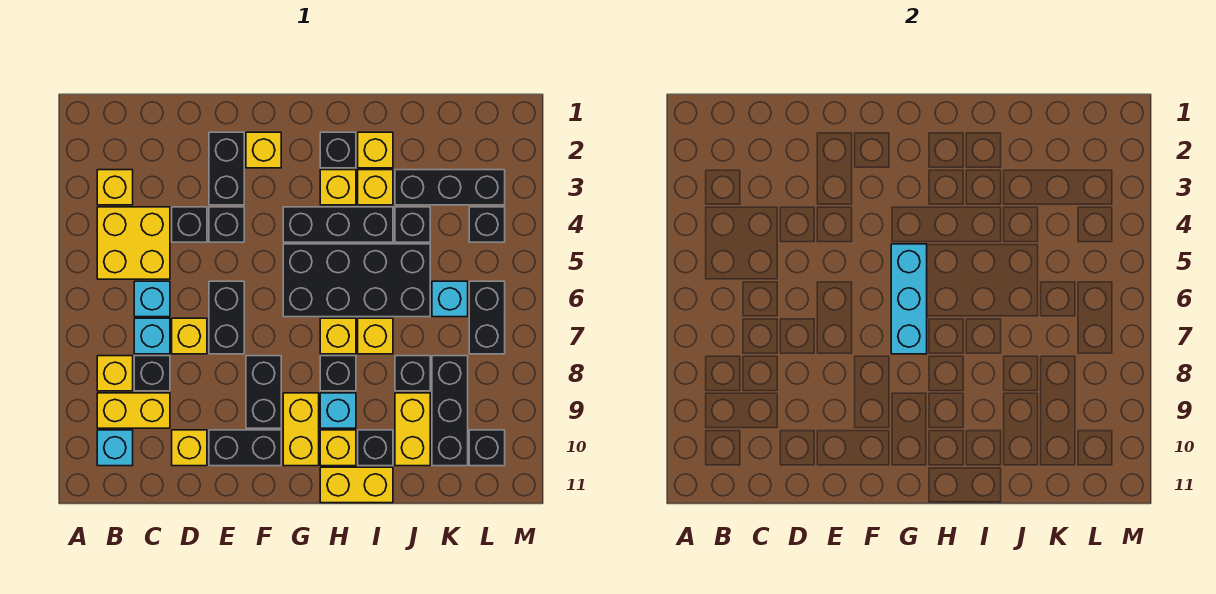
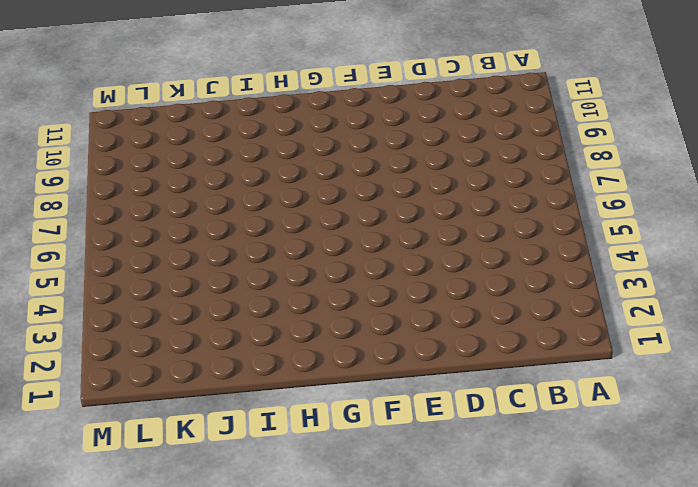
none -> yellow 1x1 brick [97,170,133,205]
none -> yellow 2x2 brick [97,207,170,279]
none -> yellow 1x1 brick [97,356,133,391]
none -> yellow 1x2 brick [97,393,170,428]

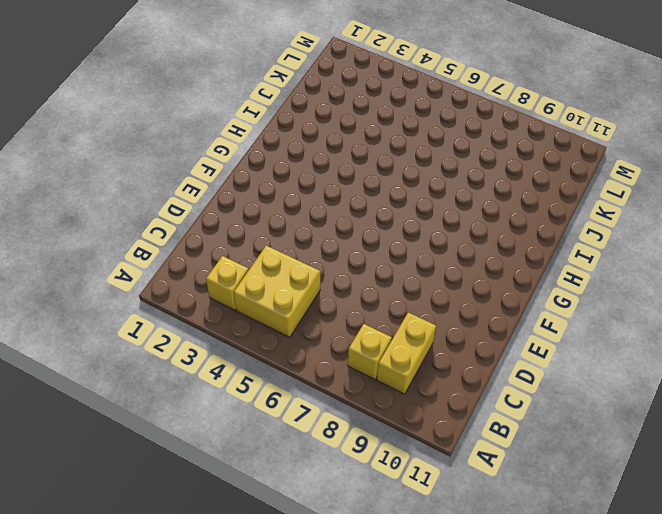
none -> cyan 1x1 brick [97,430,133,466]
none -> cyan 1x1 brick [134,281,170,317]
none -> cyan 1x1 brick [134,318,170,354]
none -> black 1x1 brick [134,356,170,391]

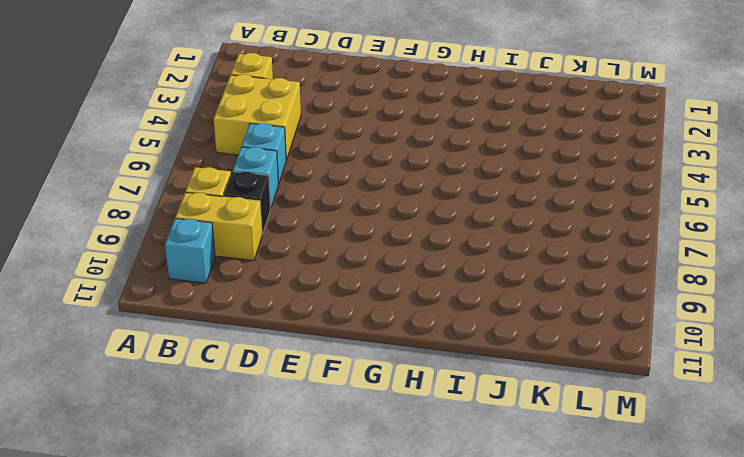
none -> black 1x1 brick [172,207,207,242]
none -> yellow 1x1 brick [172,318,207,354]
none -> yellow 1x1 brick [172,430,207,466]
none -> black 1x2 brick [209,132,244,205]

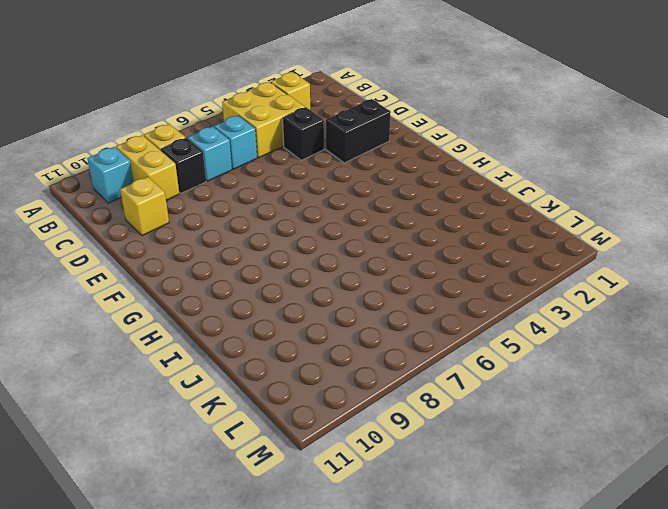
none -> yellow 1x1 brick [172,318,207,354]
none -> black 1x1 brick [209,207,244,242]
none -> black 1x2 brick [209,281,244,354]
none -> black 1x2 brick [209,430,281,466]

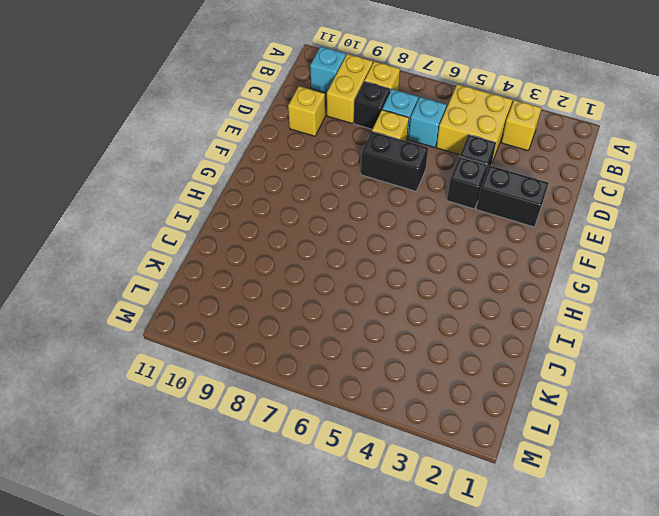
none -> black 1x2 brick [209,430,281,466]
none -> yellow 1x1 brick [246,132,281,168]
none -> black 1x2 brick [246,356,281,428]
none -> black 1x3 brick [283,207,393,242]

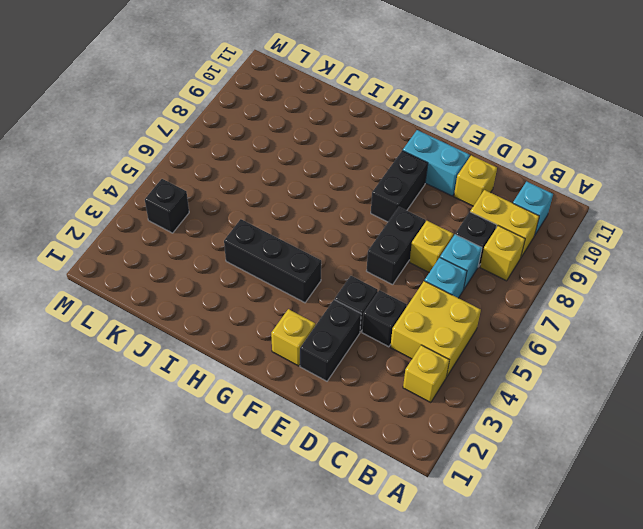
cyan 1x2 brick [403,130,470,196] -> black 1x2 brick [209,430,281,466]
none -> black 2x4 brick [283,244,430,317]
none -> yellow 1x2 brick [283,393,319,466]
none -> black 1x1 brick [320,132,356,168]
none -> yellow 1x1 brick [320,170,356,205]

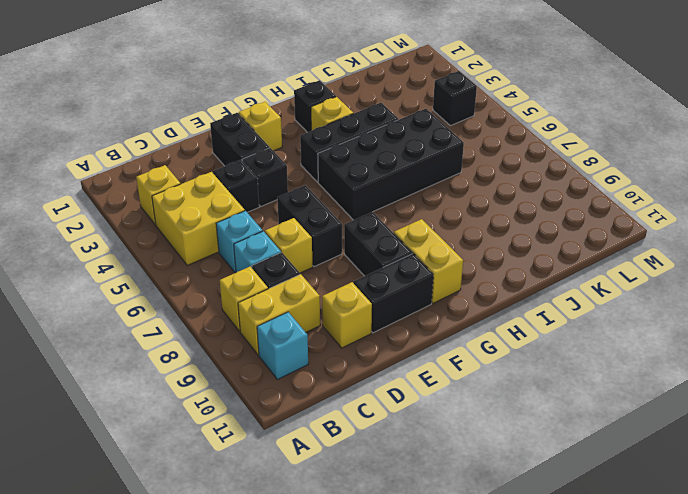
none -> yellow 1x1 brick [320,318,356,354]
none -> black 1x1 brick [320,356,356,391]
none -> cyan 1x1 brick [320,393,356,428]
none -> yellow 1x1 brick [320,430,356,466]

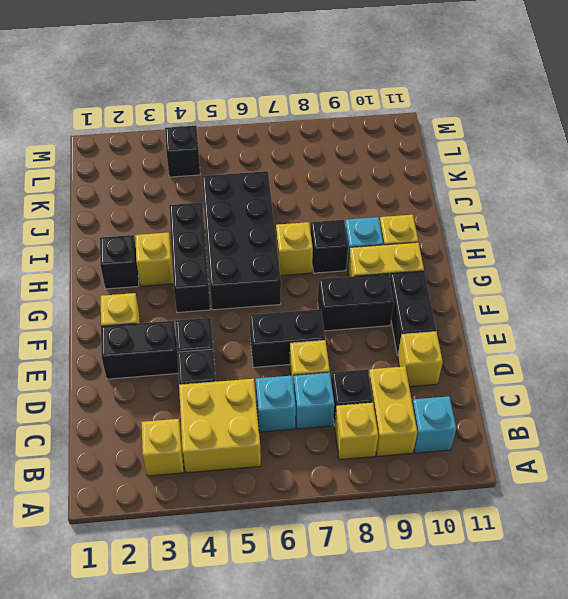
none -> yellow 1x2 brick [320,467,393,503]
none -> yellow 1x1 brick [358,132,393,168]
none -> yellow 1x1 brick [358,170,393,205]
none -> yellow 1x1 brick [358,318,393,354]

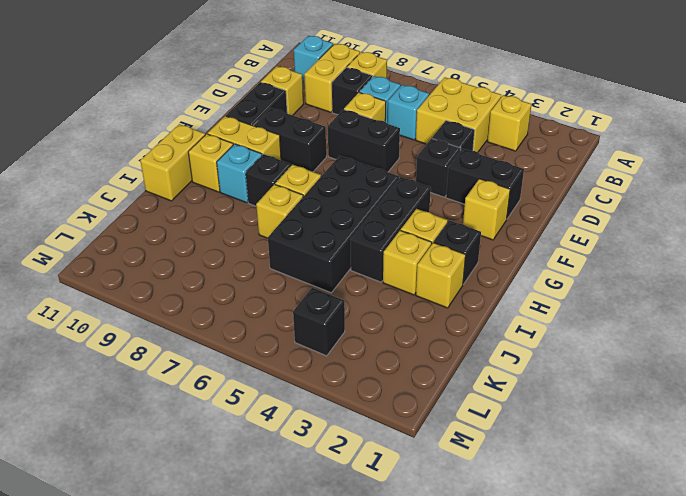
none -> black 1x1 brick [358,430,393,466]
none -> black 1x3 brick [395,170,505,205]
none -> black 1x1 brick [395,207,430,242]
none -> black 1x1 brick [395,356,430,391]

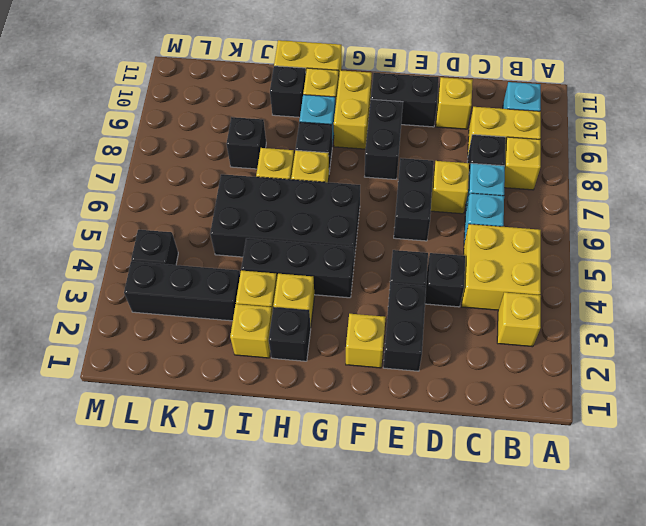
none -> black 1x1 brick [395,207,430,242]
none -> yellow 1x2 brick [395,393,430,466]
none -> cyan 1x1 brick [432,281,468,317]
none -> black 1x3 brick [432,356,468,466]

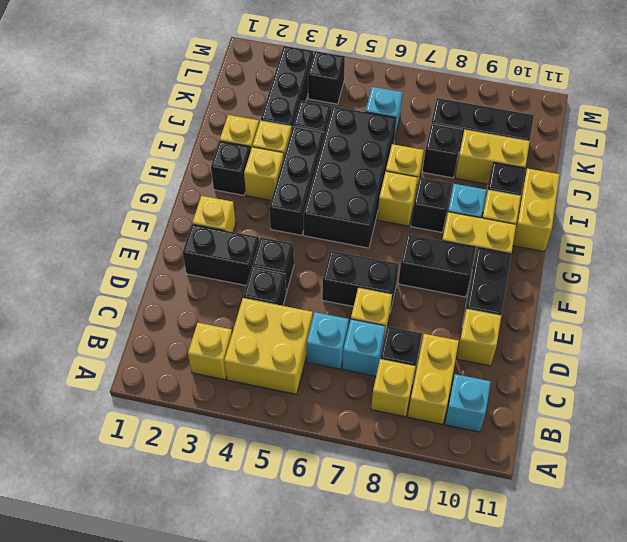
none -> black 1x2 brick [469,281,505,354]
none -> black 1x1 brick [469,430,505,466]
none -> cyan 1x3 brick [891,244,927,354]

